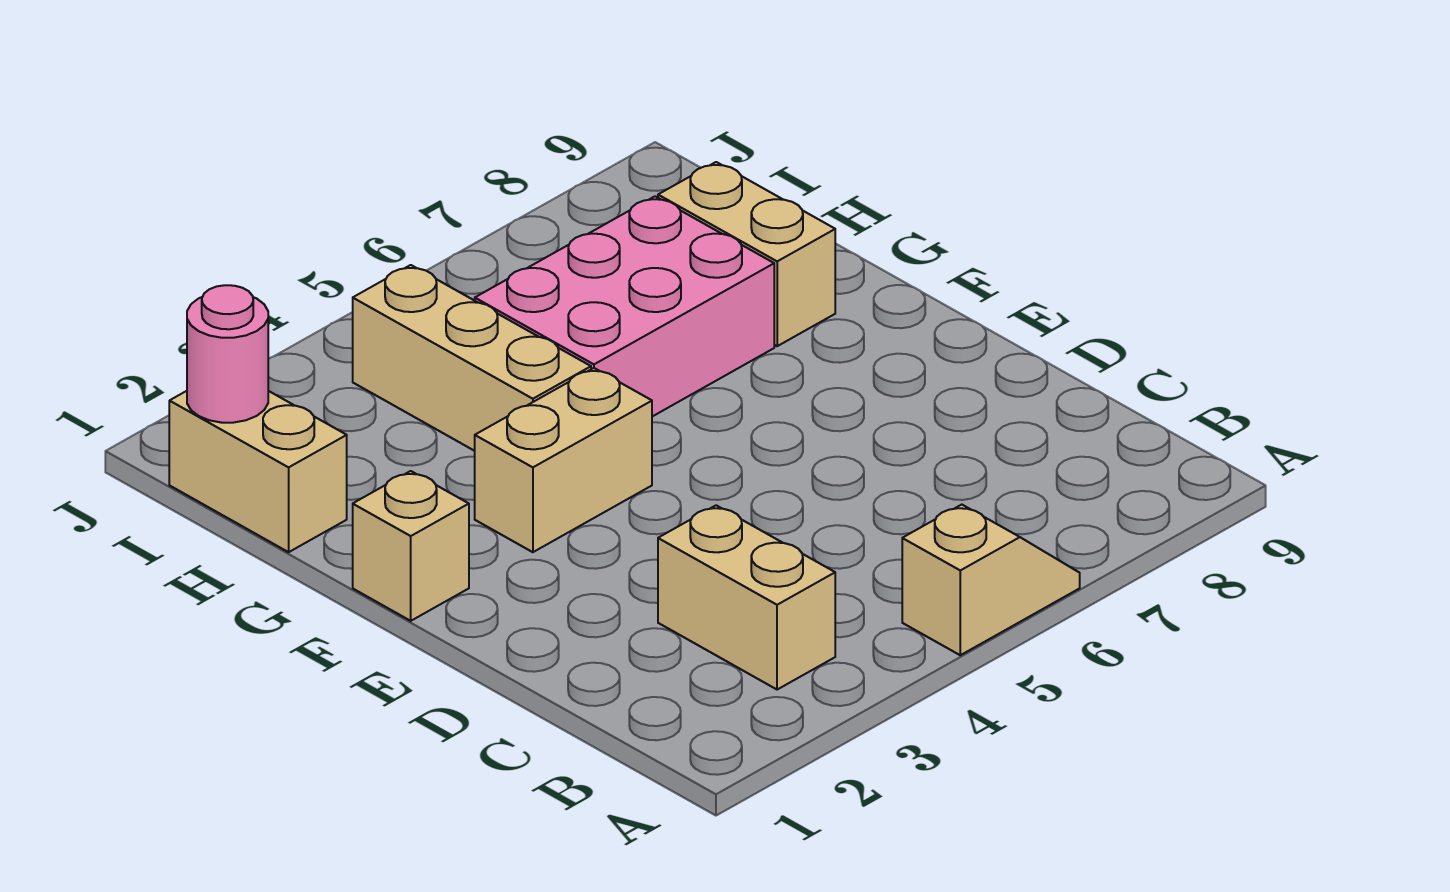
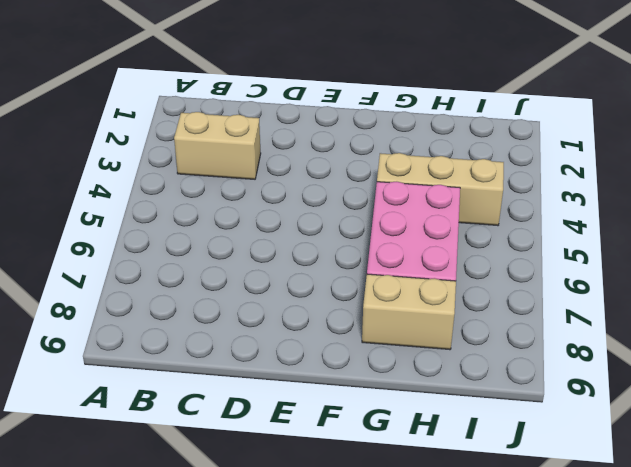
none -> tan 1x2 slope [902,505,1080,655]
none -> tan 1x1 brick [353,471,469,621]

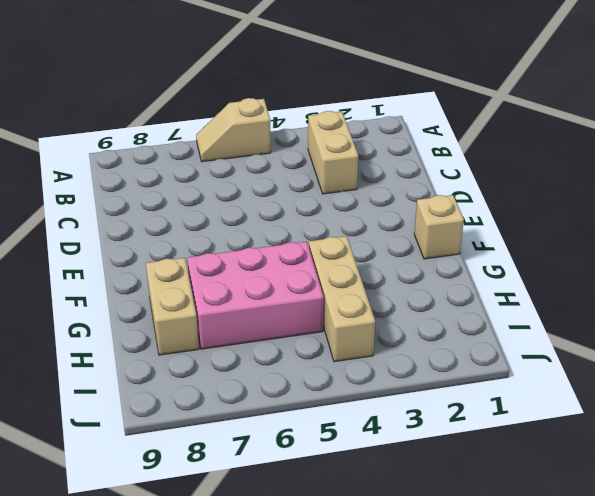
none -> tan 1x2 brick [475,368,652,552]
none -> tan 1x2 brick [169,391,347,552]

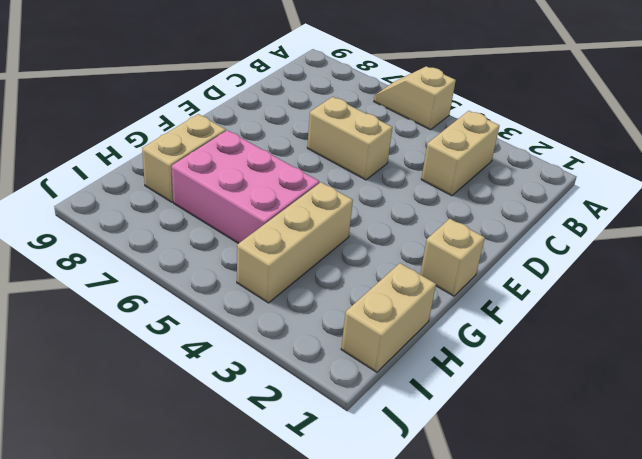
tan 1x2 brick [307,97,392,180] -> tan 1x2 brick moved to [475,368,652,552]
none -> pink 1x1 round brick [187,285,268,423]

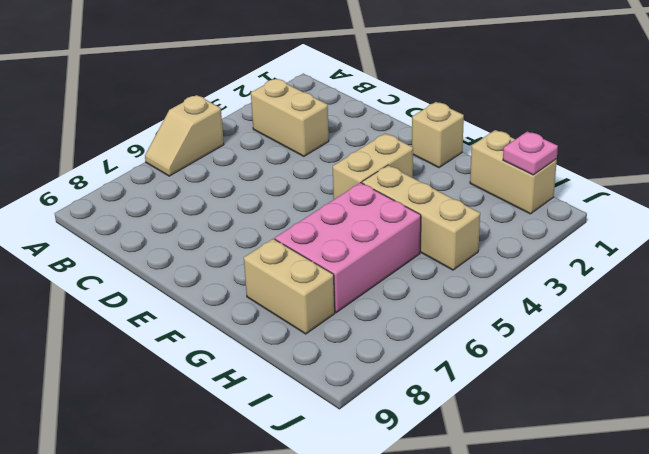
pink 1x1 plate [503,131,558,175] -> pink 1x1 round brick [187,285,268,423]

